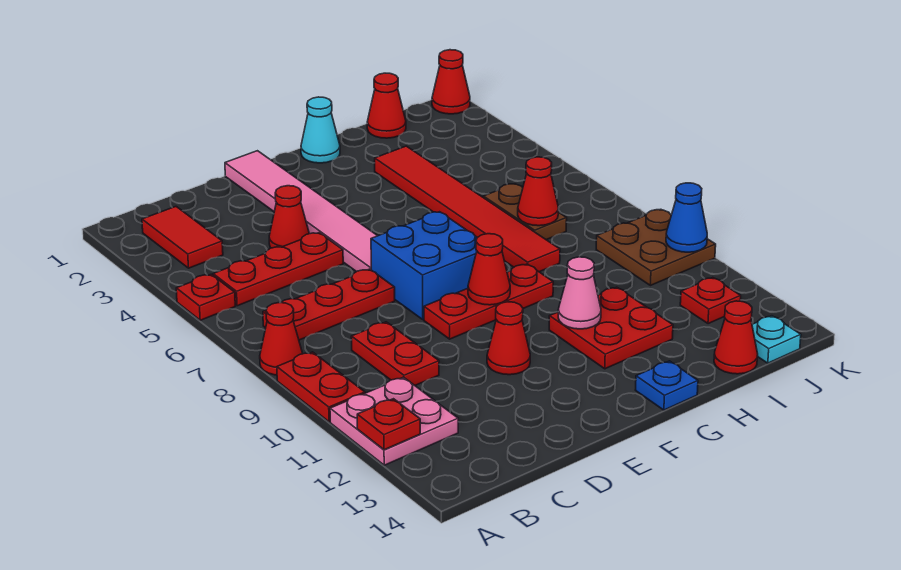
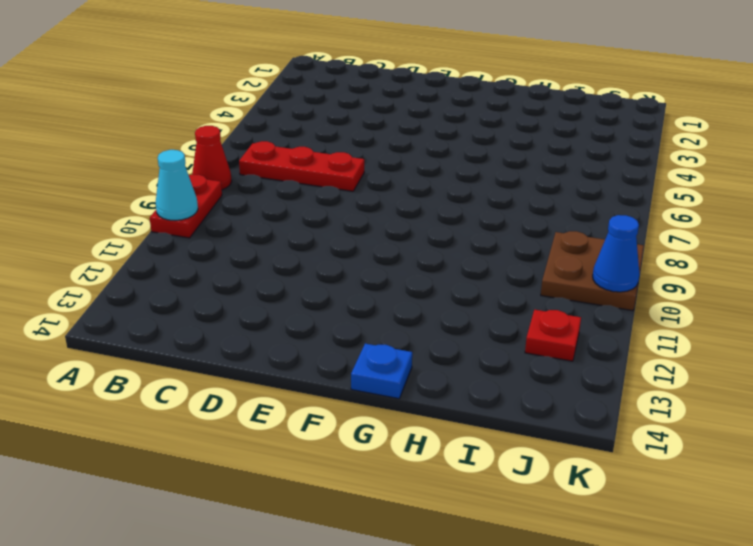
cyan 1x1 cone [156,150,198,220] -> cyan 1x1 cone moved to [301,97,340,163]
none -> red 1x1 plate [176,274,235,320]
none -> pink 2x2 plate [330,377,458,465]
none -> red 1x2 tile [142,207,223,268]

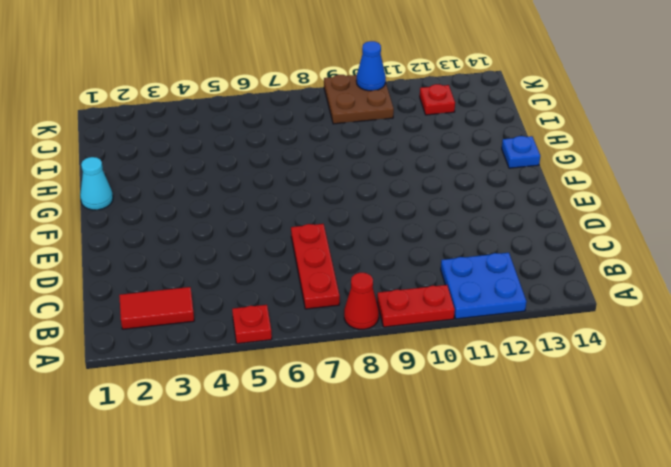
blue 2x2 plate [441,253,526,319] -> pink 2x2 plate [330,377,458,465]
none -> red 1x3 plate [213,233,343,306]
none -> red 1x2 plate [351,322,439,385]
none -> red 1x1 cone [269,186,309,248]

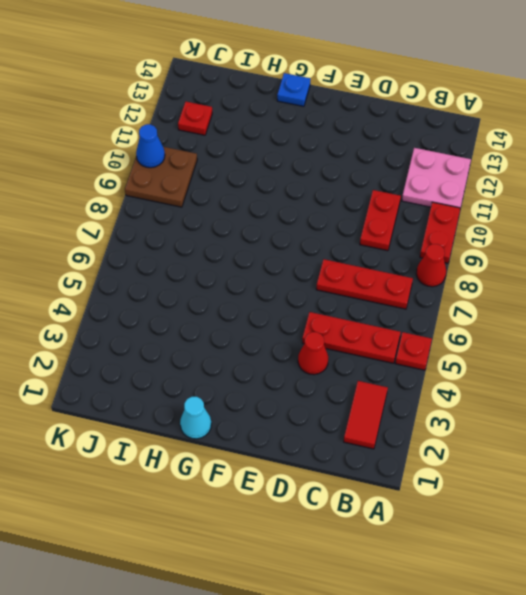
none -> pink 1x6 tile [225,151,377,272]
none -> blue 2x2 brick [371,212,477,320]
none -> red 1x3 plate [424,264,553,339]

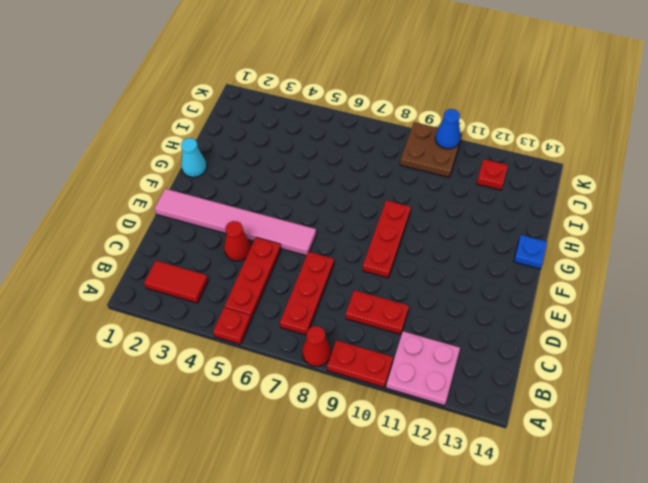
none -> blue 2x2 brick [371,212,477,320]
none -> red 1x1 cone [487,302,530,375]
none -> red 2x2 plate [549,287,673,369]

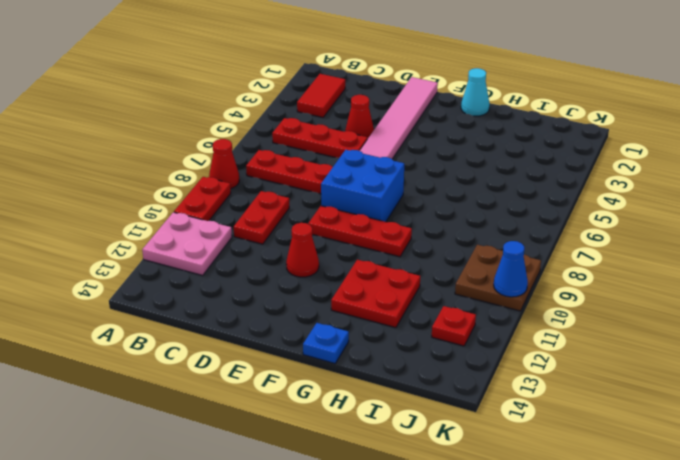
none -> red 1x1 plate [176,274,235,320]
none -> red 1x6 tile [375,146,560,272]
none -> red 1x1 cone [367,73,406,138]

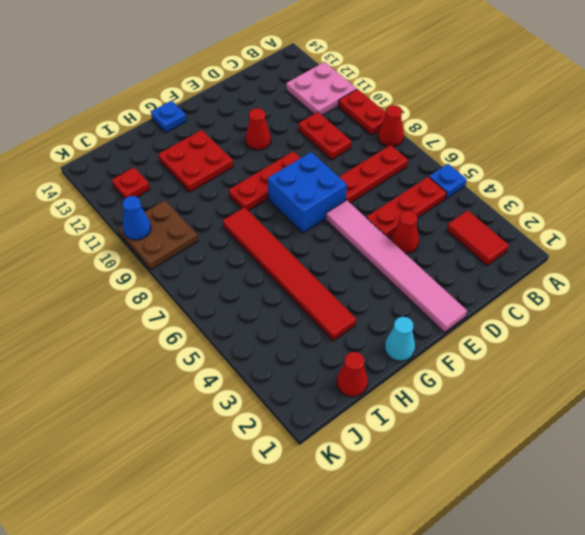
blue 1x1 plate [429,164,467,198] -> red 1x1 plate [176,274,235,320]
none -> brown 1x2 plate [483,184,567,240]
none -> red 1x1 cone [714,301,758,374]
none -> cyan 1x1 plate [752,316,801,363]

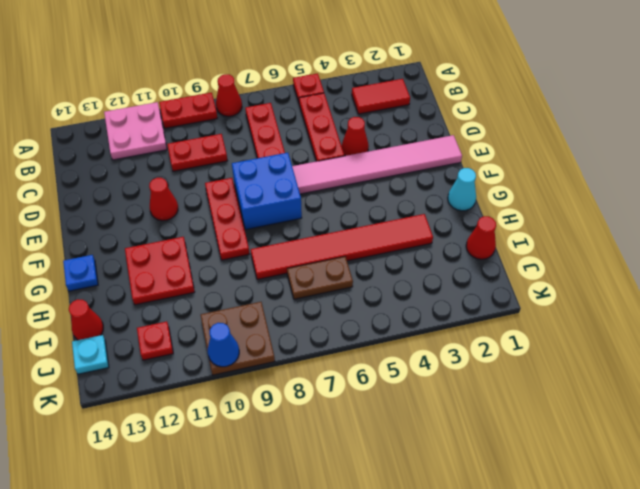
none -> red 1x1 cone [432,50,470,114]
none -> red 1x1 plate [357,399,420,450]
none -> red 1x1 cone [468,234,510,305]

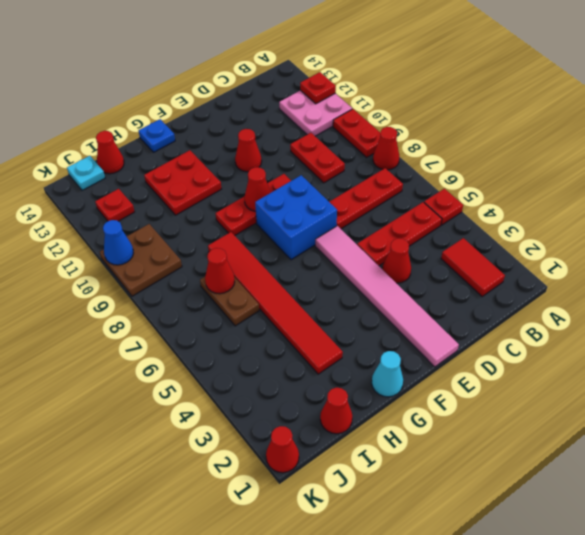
none -> pink 1x1 cone [558,257,601,329]

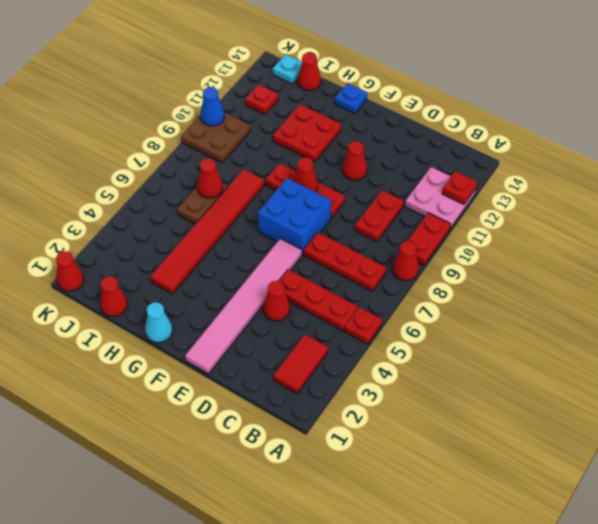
none -> pink 1x1 cone [558,257,601,329]

